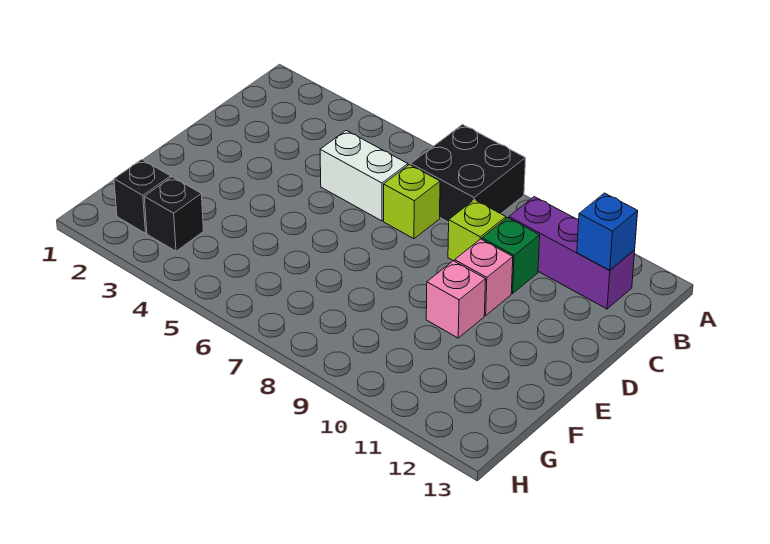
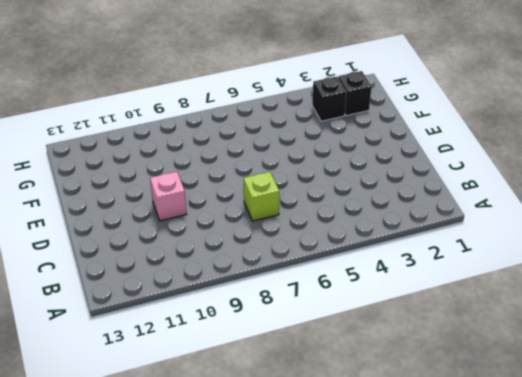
none -> black 2x2 brick [411,125,526,222]
none -> purple 1x3 brick [509,197,635,309]

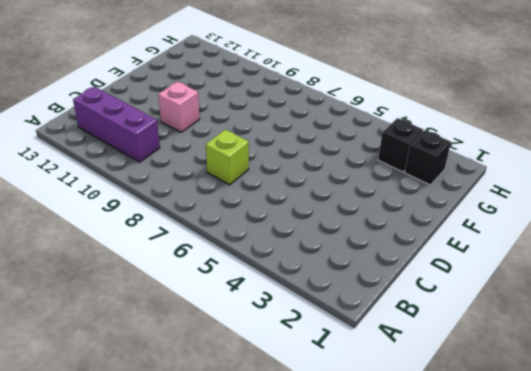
none -> black 2x2 brick [411,125,526,222]
none -> white 1x2 brick [320,131,408,221]

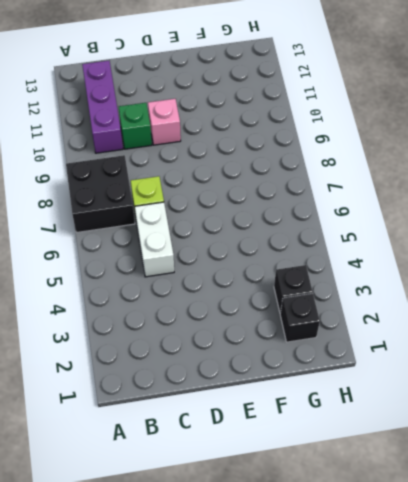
none -> lime 1x1 brick [448,200,506,261]
none -> pink 1x1 brick [426,261,486,338]

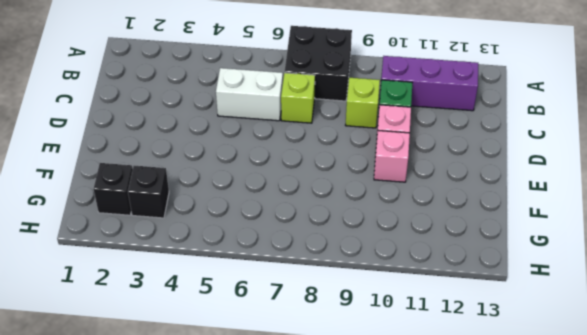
none -> blue 1x1 brick [577,193,638,270]

